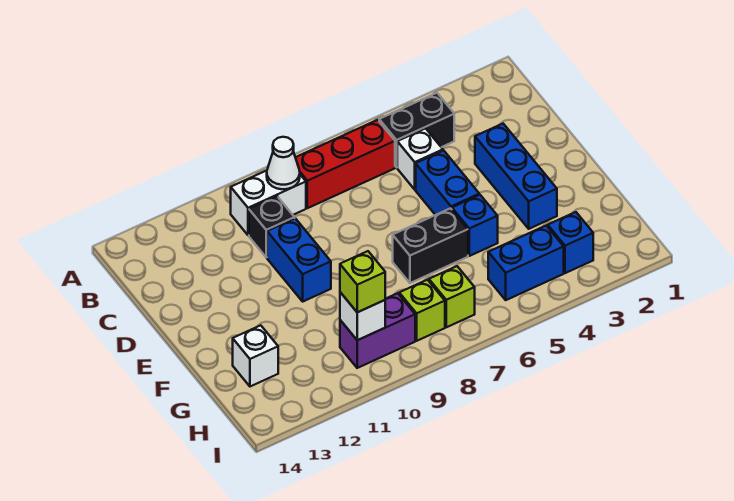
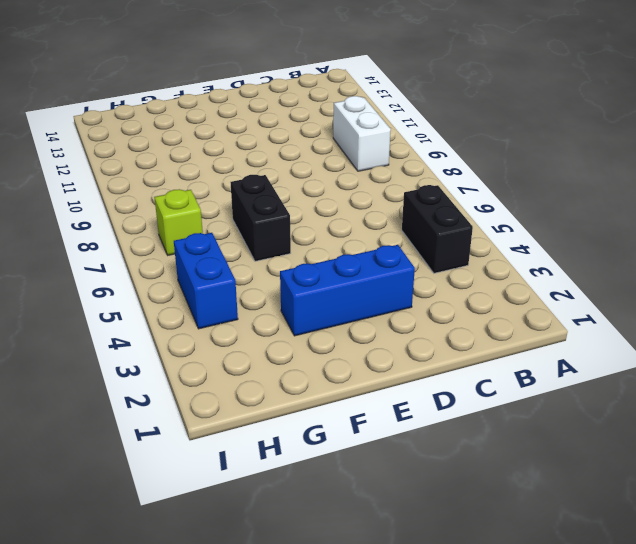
none -> red 1x3 brick [295,120,395,208]
none -> white 1x1 brick [397,129,443,190]
none -> black 1x1 brick [249,196,295,257]

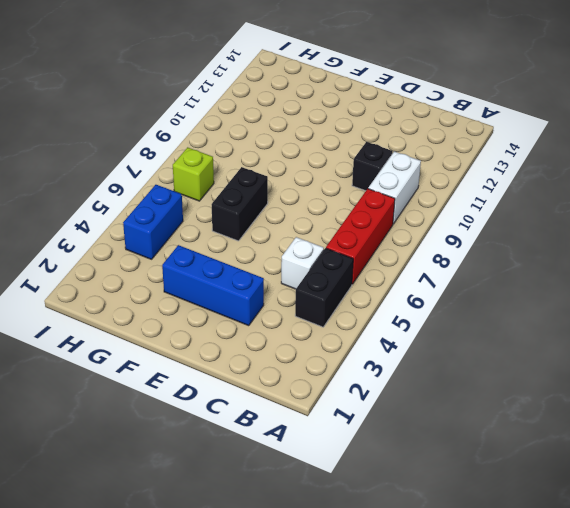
none -> blue 1x2 brick [416,151,479,215]
none -> blue 1x2 brick [267,218,331,301]
none -> blue 1x1 brick [452,195,498,256]

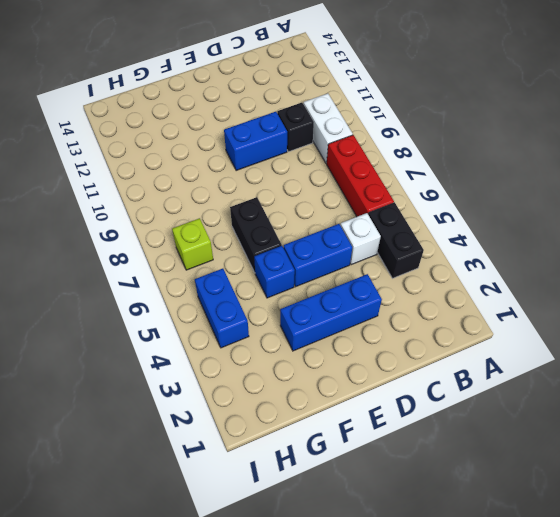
none -> white 1x1 brick [233,325,278,387]
none -> blue 1x1 brick [548,212,593,273]
none -> lime 1x1 brick [399,280,445,341]

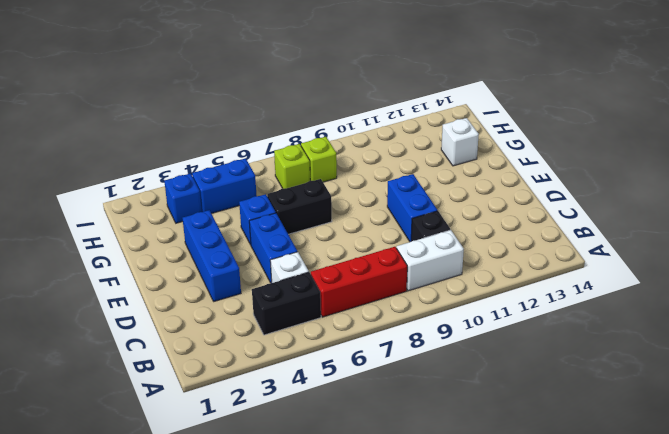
none -> purple 1x2 brick [340,293,415,368]
none -> white 1x1 cone [267,137,300,189]
none -> white 1x1 brick [340,292,385,340]

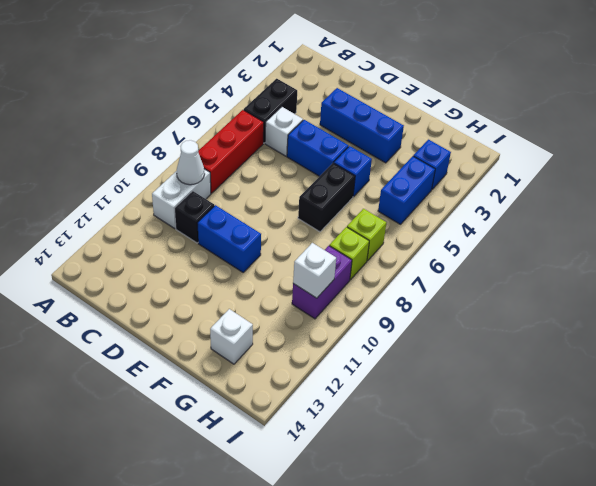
none -> lime 1x1 brick [340,251,385,312]

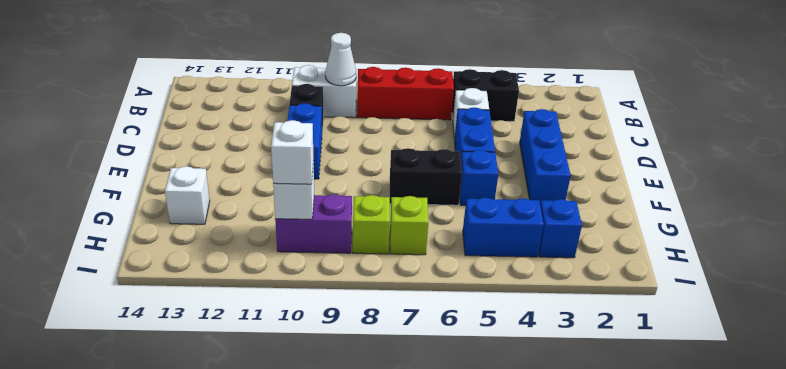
white 1x1 brick [271,120,314,184] -> lime 1x1 brick [340,251,385,312]

